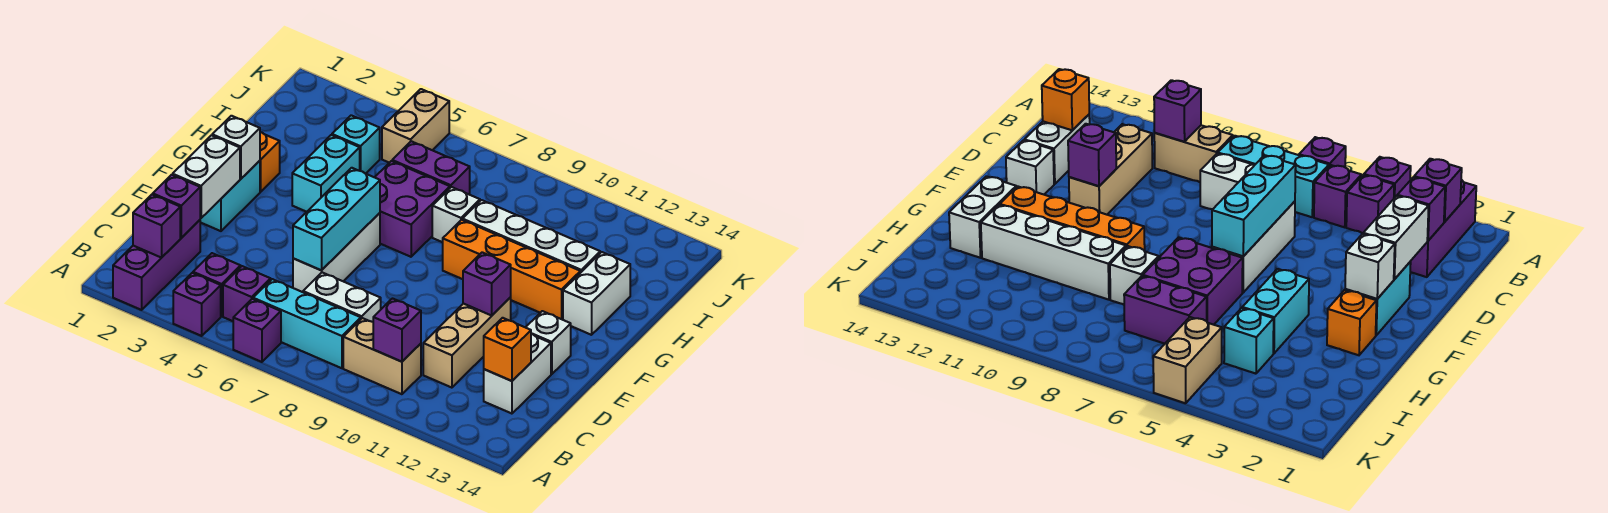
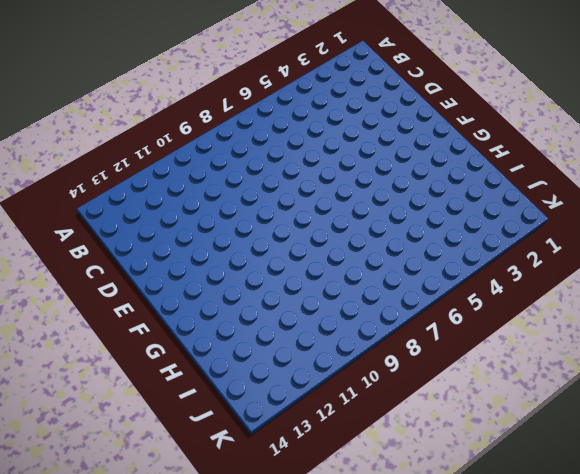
none -> purple 1x3 brick [113,220,200,310]
none -> purple 1x1 brick [173,273,221,336]
none -> purple 1x1 brick [233,299,281,362]
none -> purple 1x1 brick [193,253,241,316]

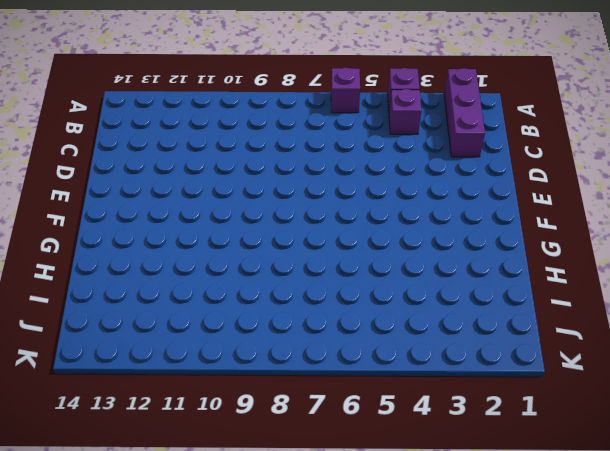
none -> purple 1x1 brick [223,266,271,321]
none -> cyan 1x3 brick [253,279,361,368]
none -> tan 1x2 brick [343,318,421,394]
none -> white 1x2 brick [303,273,381,322]

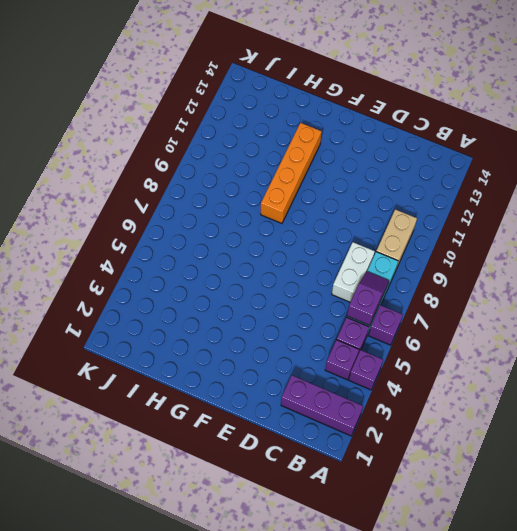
purple 1x2 slope [347,271,389,326] -> none
none -> tan 1x3 brick [423,298,511,388]
none -> white 1x2 brick [484,334,551,414]
none -> white 1x3 brick [293,213,380,292]
none -> cyan 1x2 brick [200,161,260,231]

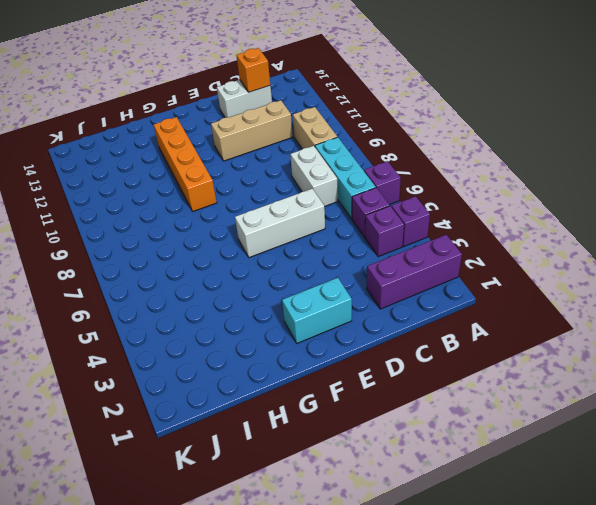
none -> white 1x1 brick [526,311,571,374]
none -> orange 1x1 brick [260,132,280,192]
none -> cyan 1x2 brick [292,135,360,212]
none -> purple 2x2 brick [375,161,450,257]

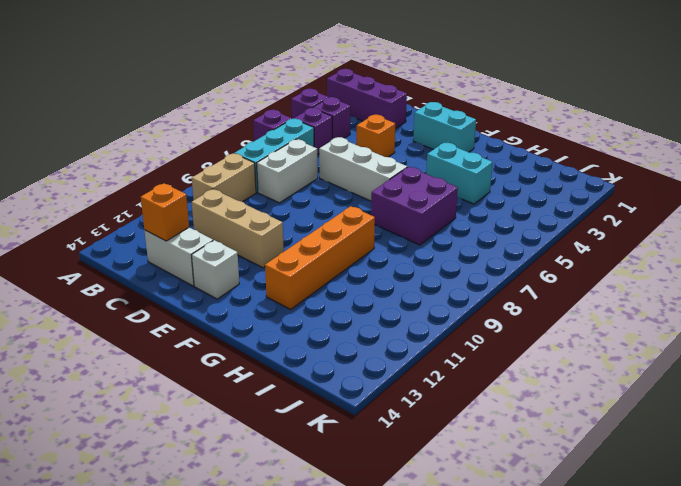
orange 1x1 brick [357,115,395,157] -> orange 1x1 brick moved to [260,132,280,192]
none -> white 1x2 brick [563,252,630,335]
none -> white 1x1 brick [432,187,480,242]
none -> white 1x4 brick [463,200,600,273]
none -> cyan 1x1 brick [332,115,380,174]

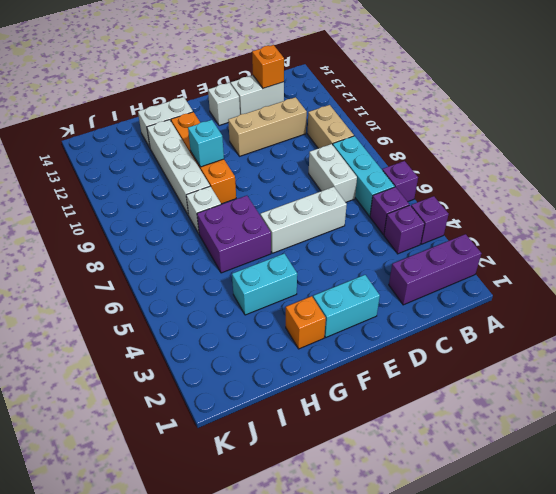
cyan 1x1 brick [188,120,224,167] -> cyan 1x1 brick moved to [332,115,380,174]
none -> purple 1x2 brick [392,141,470,195]
none -> tan 1x2 brick [382,89,449,163]
none -> purple 1x1 brick [133,194,180,258]
none -> purple 1x1 brick [373,299,421,362]

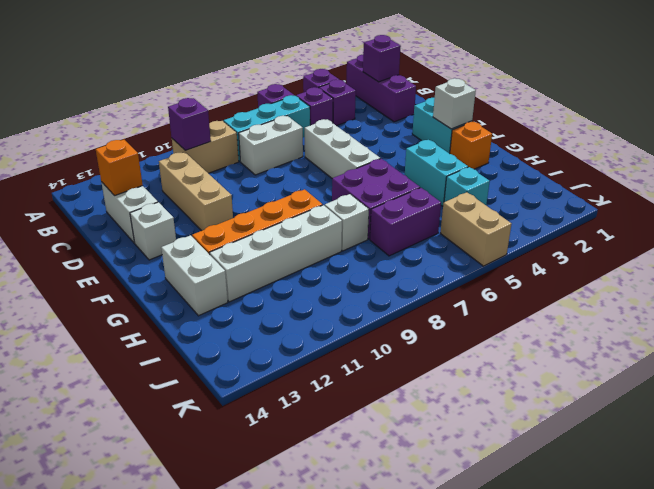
none -> purple 1x1 brick [153,175,200,238]
none -> white 1x2 brick [173,135,240,218]
none -> cyan 1x3 brick [293,168,380,270]
none -> purple 1x1 brick [463,252,511,315]

